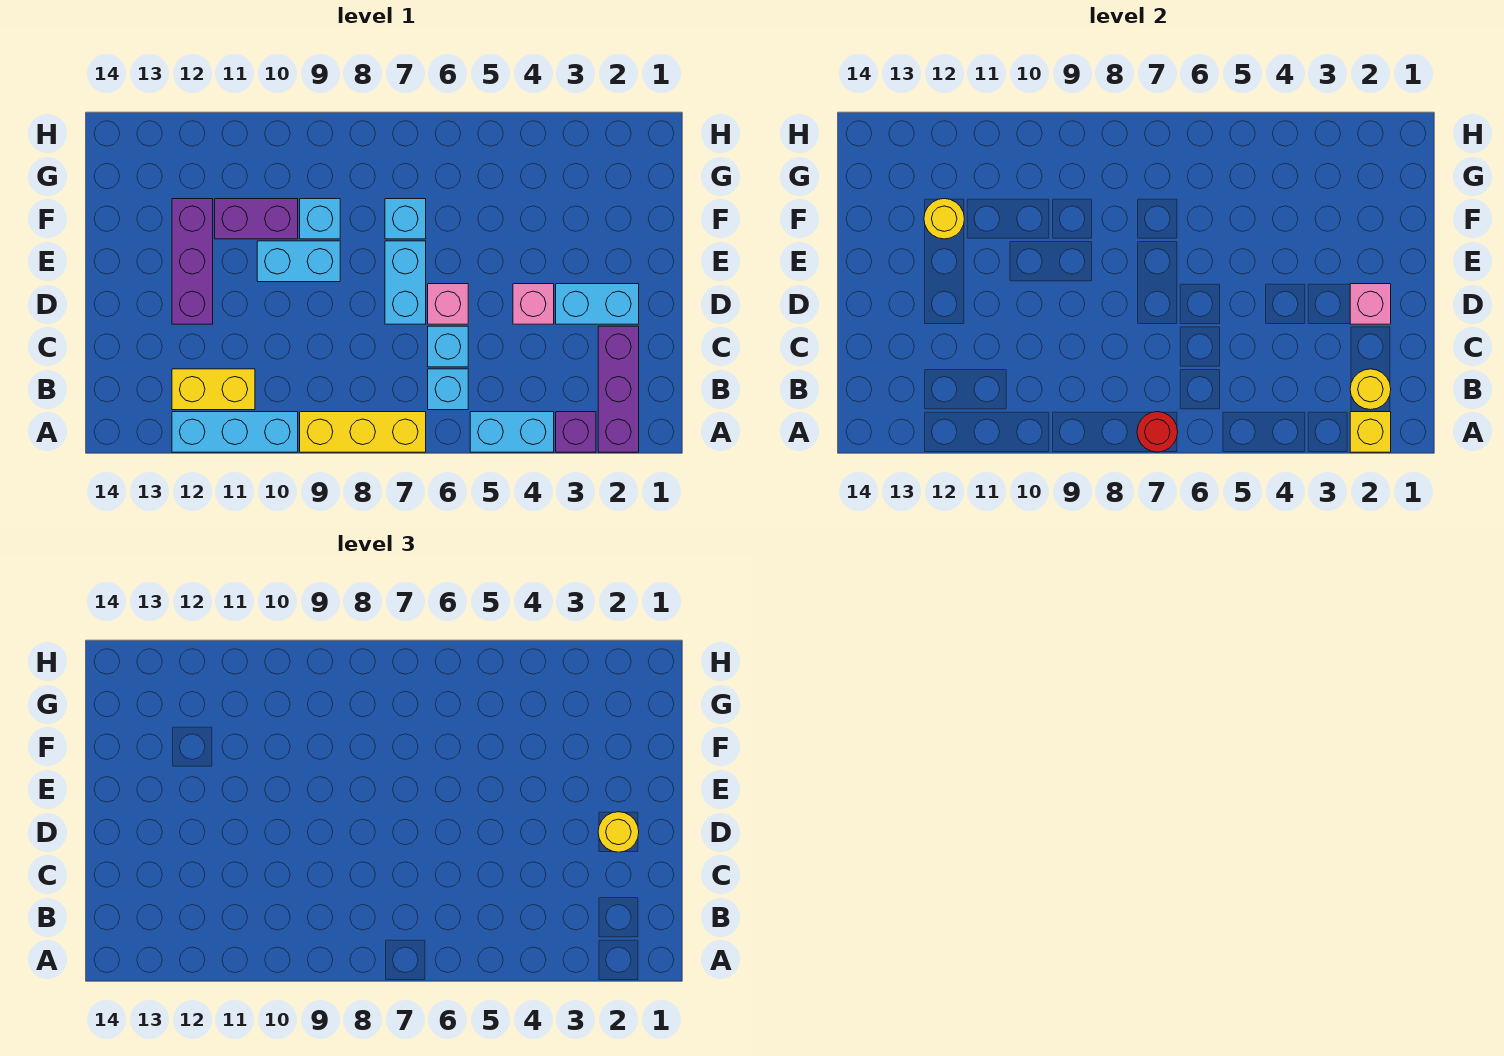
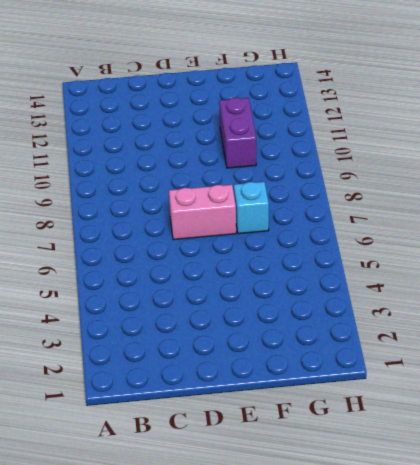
pink 1x2 brick [169,185,236,240] -> cyan 1x2 brick [385,241,426,324]
none -> purple 1x3 brick [598,326,639,452]
none -> purple 1x1 brick [556,412,596,452]
none -> cyan 1x2 brick [470,412,554,452]

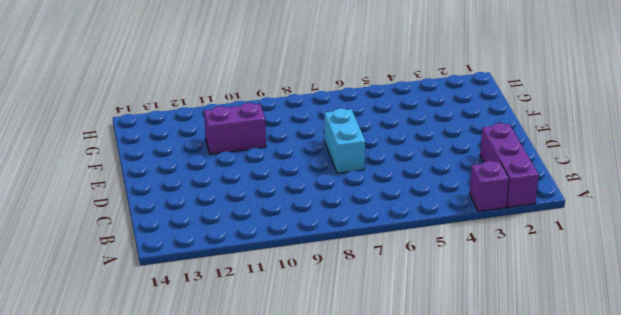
none -> cyan 1x2 brick [470,412,554,452]
none -> yellow 1x3 brick [300,412,426,452]
none -> cyan 1x3 brick [172,412,298,452]

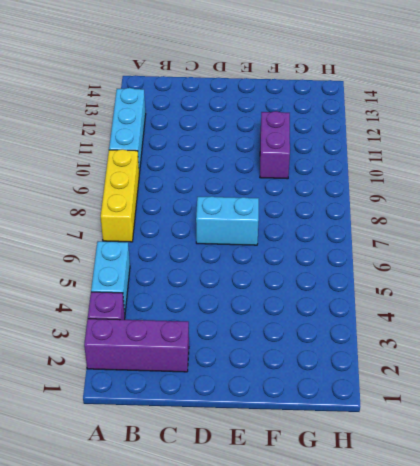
none -> cyan 1x1 brick [428,369,468,410]
none -> yellow 1x2 brick [172,369,255,410]
none -> cyan 1x1 brick [428,326,468,367]

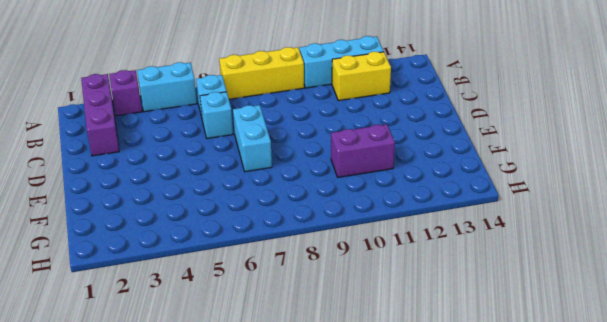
none -> cyan 1x2 brick [556,284,639,324]
none -> pink 1x1 brick [513,284,554,324]
none -> pink 1x1 brick [428,284,468,324]

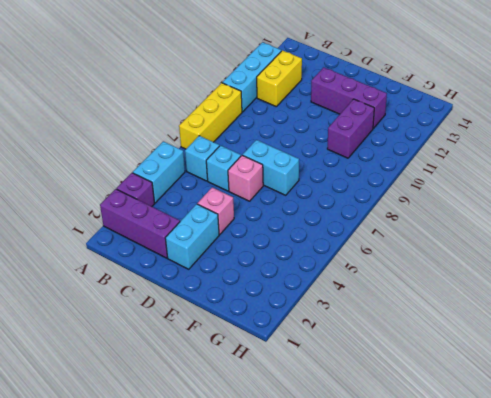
none -> cyan 1x2 brick [257,241,340,282]
none -> cyan 1x1 brick [385,199,426,239]
none -> cyan 1x1 brick [300,199,340,239]

